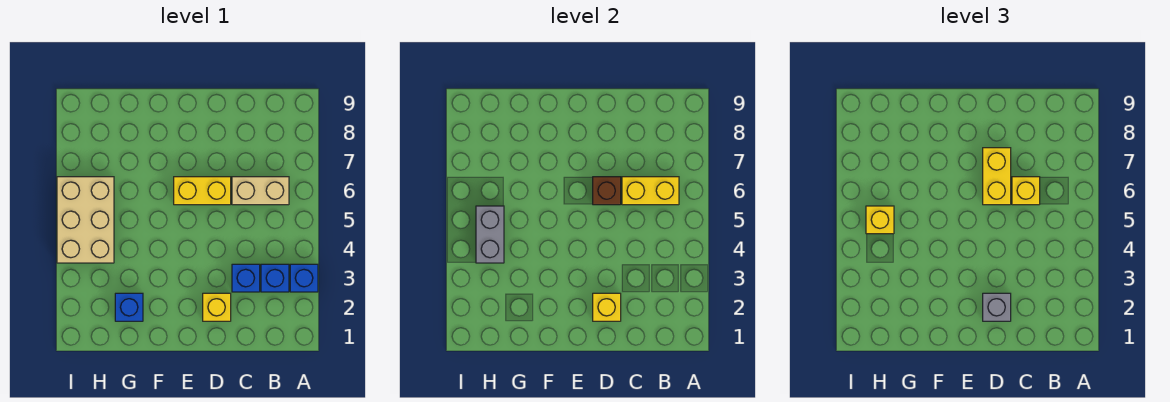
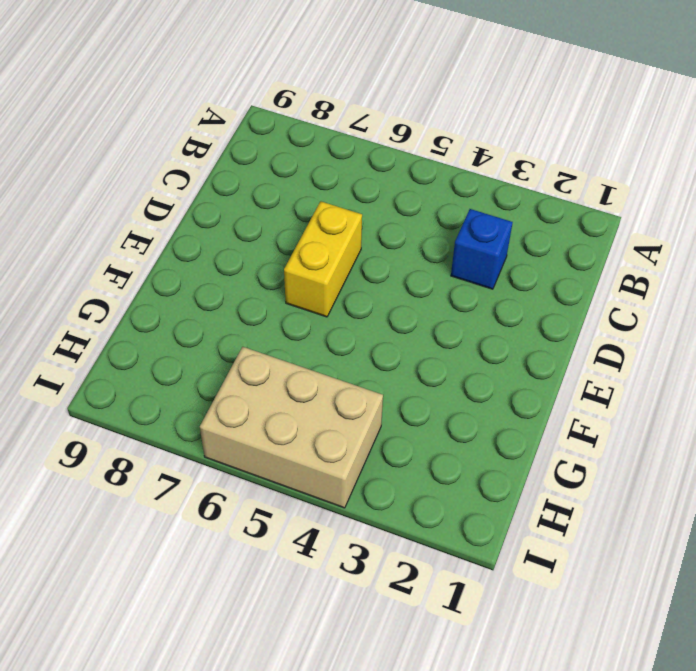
none -> blue 1x1 brick [290,264,318,292]
none -> blue 1x1 brick [261,264,289,292]
none -> tan 1x2 brick [232,177,289,205]

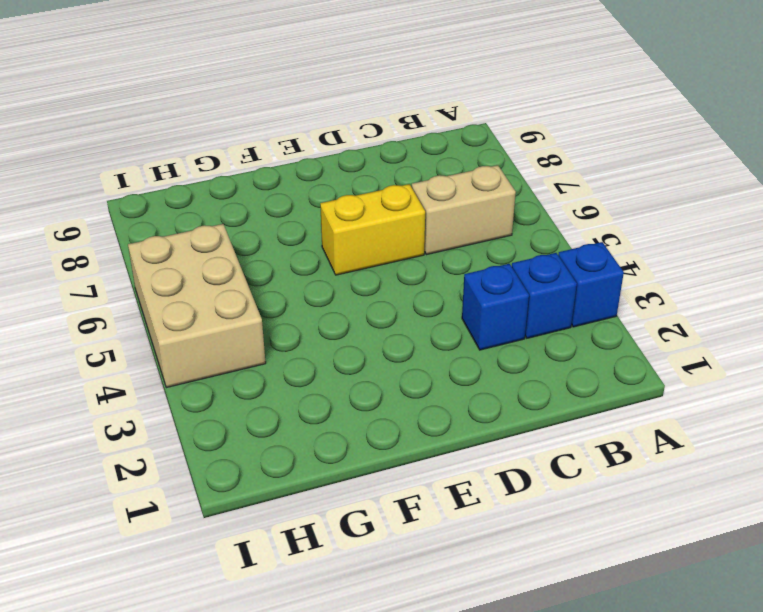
none -> yellow 1x1 brick [203,293,231,321]
none -> blue 1x1 brick [115,293,143,321]
none -> yellow 1x2 brick [622,177,679,205]

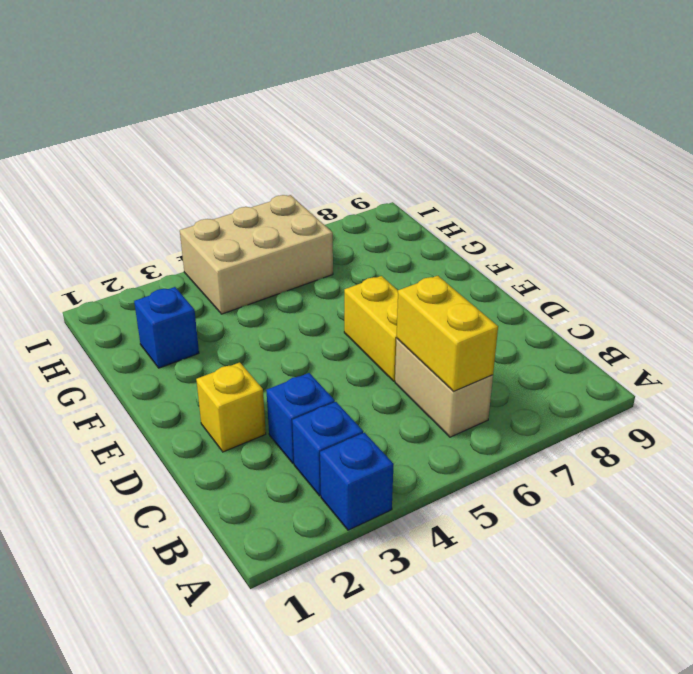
none -> yellow 1x1 brick [593,293,621,321]
none -> brown 1x1 brick [593,177,621,205]
none -> grey 1x2 brick [476,206,504,263]

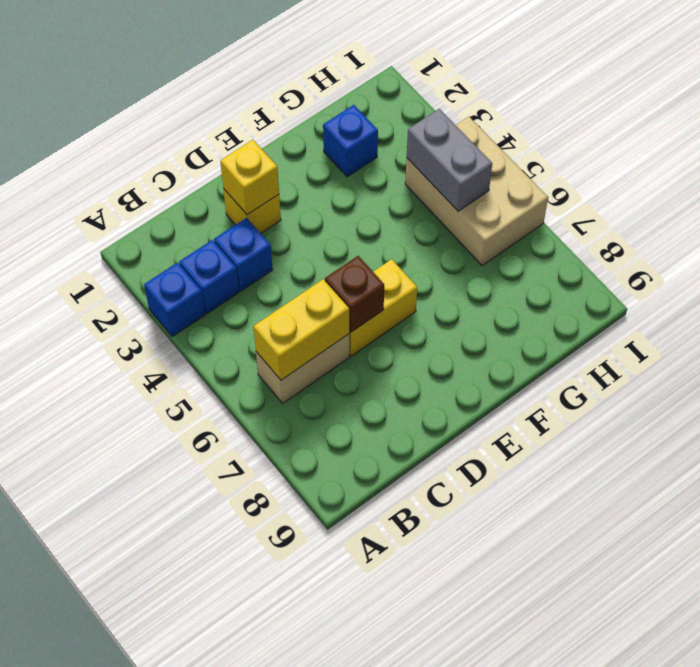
none -> yellow 1x1 brick [1012,177,1040,205]
none -> grey 1x1 brick [983,293,1011,321]
none -> yellow 1x2 brick [983,148,1011,205]

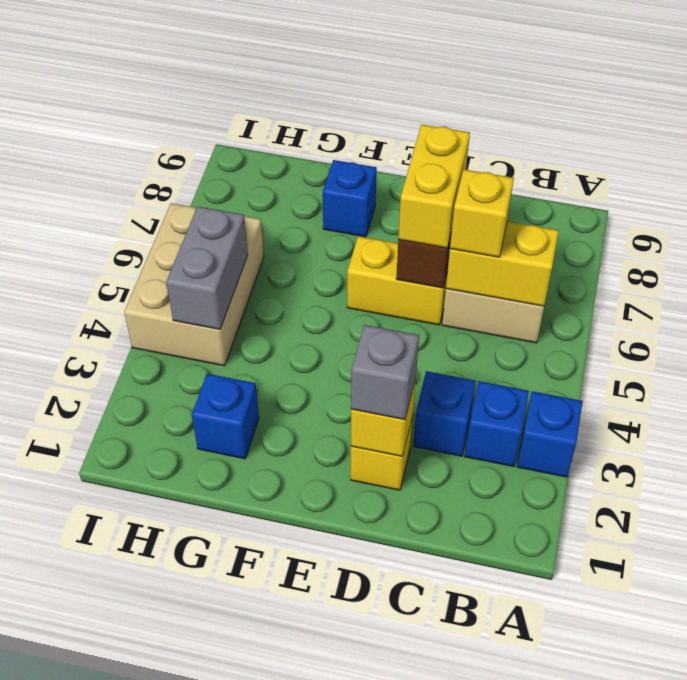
blue 1x1 brick [323,160,377,237] -> none
none -> yellow 1x1 brick [866,206,894,234]

